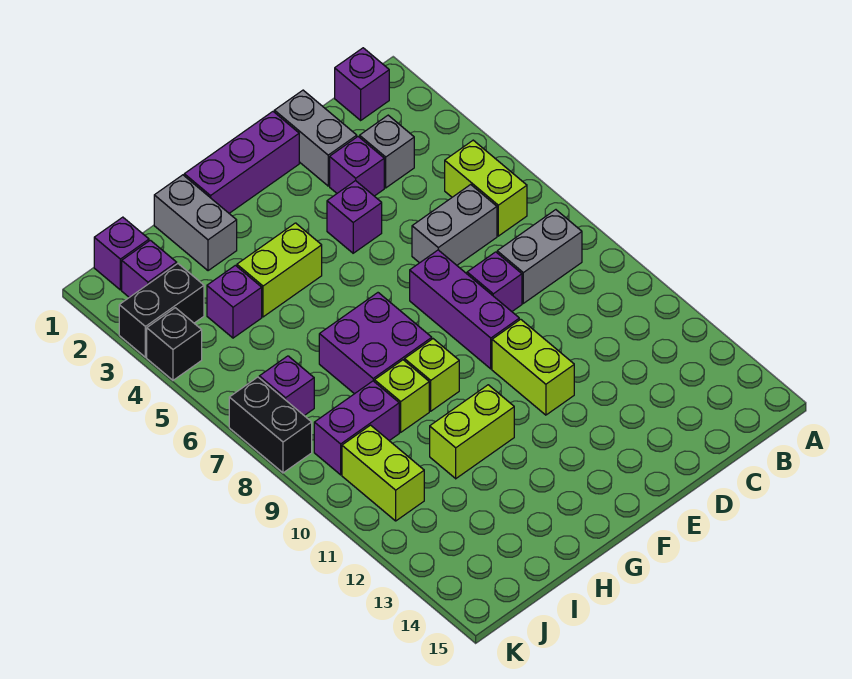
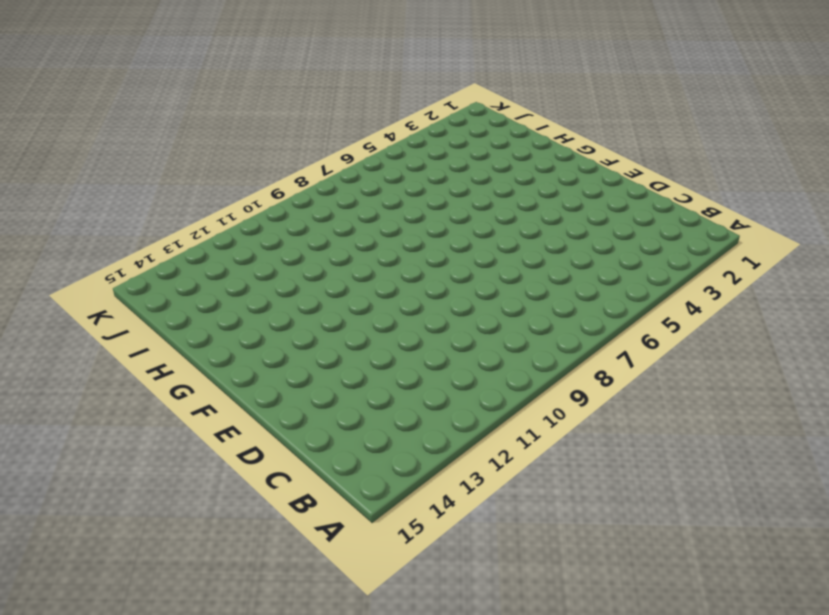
none -> purple 1x1 brick [335,48,389,120]
none -> lime 1x2 brick [445,140,527,236]
none -> grey 1x2 brick [497,210,582,303]

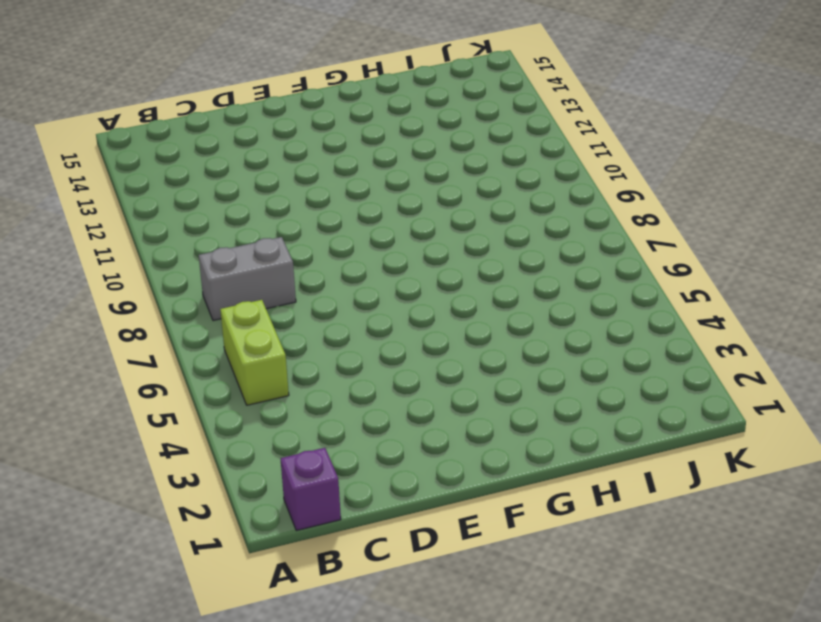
none -> grey 1x1 brick [360,115,414,188]
none -> grey 1x2 brick [412,185,497,265]
none -> grey 1x2 brick [274,90,357,186]

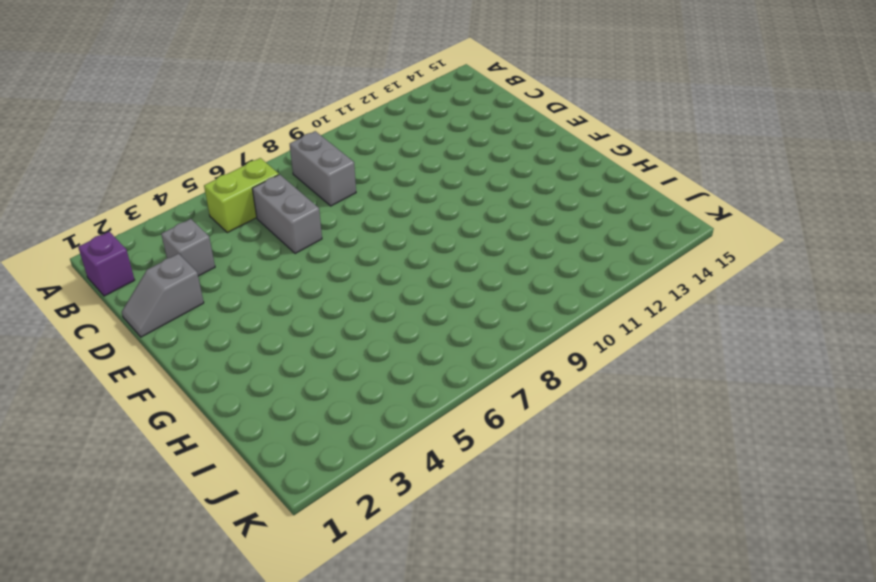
grey 1x2 slope [122,254,204,337] -> grey 1x2 brick [274,90,357,186]
none -> purple 1x1 brick [330,137,384,196]
none -> purple 1x1 brick [467,252,522,311]
none -> purple 1x3 brick [184,112,299,213]

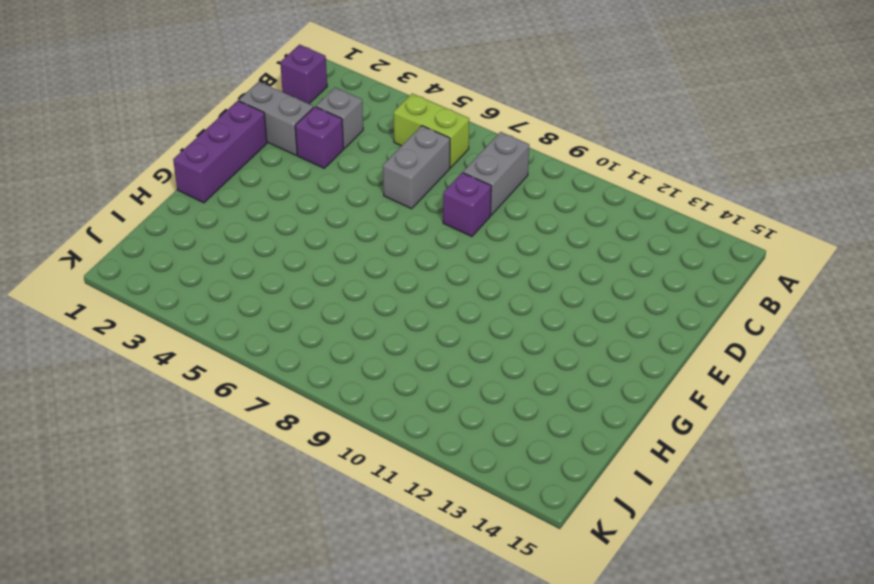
none -> purple 1x1 brick [327,181,382,253]
none -> purple 1x3 brick [410,250,519,369]
none -> lime 1x2 brick [492,319,574,415]

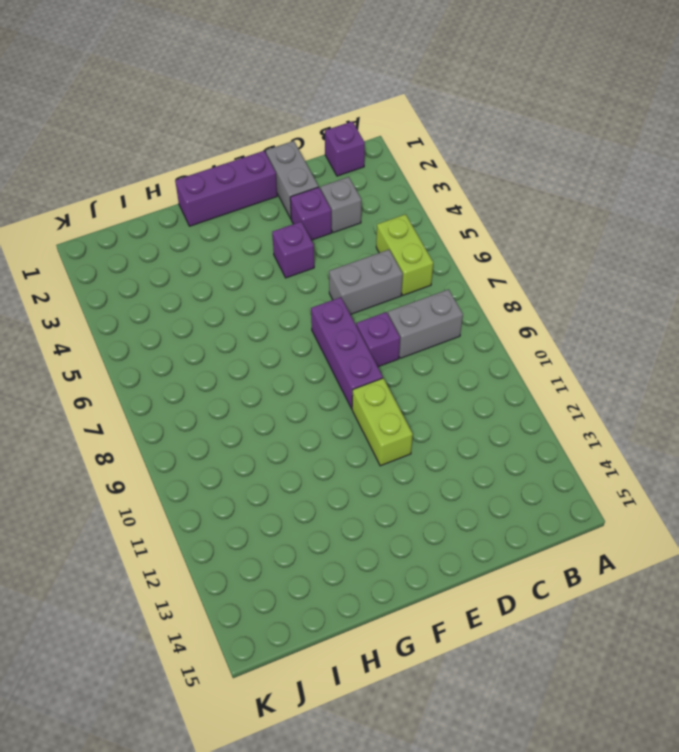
none -> lime 1x2 brick [237,223,322,317]
none -> purple 2x2 brick [319,293,432,394]
none -> lime 1x1 brick [405,339,459,411]

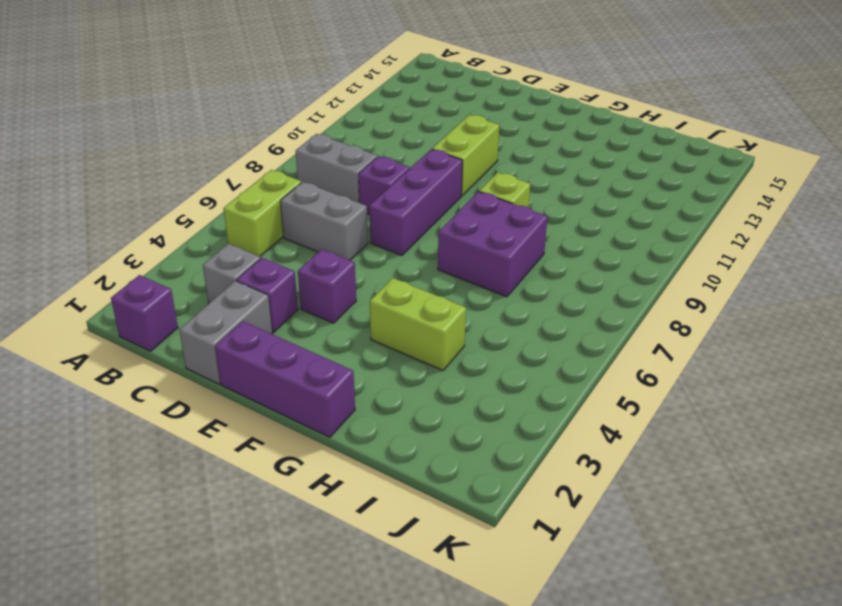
none -> lime 1x2 brick [430,385,514,479]
none -> grey 1x2 brick [154,175,237,271]
none -> lime 1x1 brick [375,360,429,432]

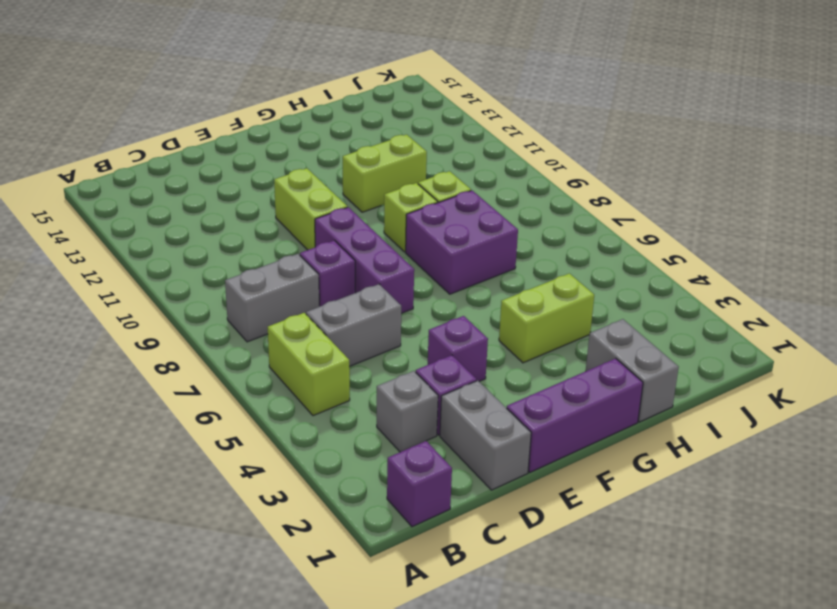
none -> purple 1x1 brick [207,265,262,338]
none -> purple 1x2 brick [314,381,399,475]
none -> purple 1x1 brick [94,217,149,290]

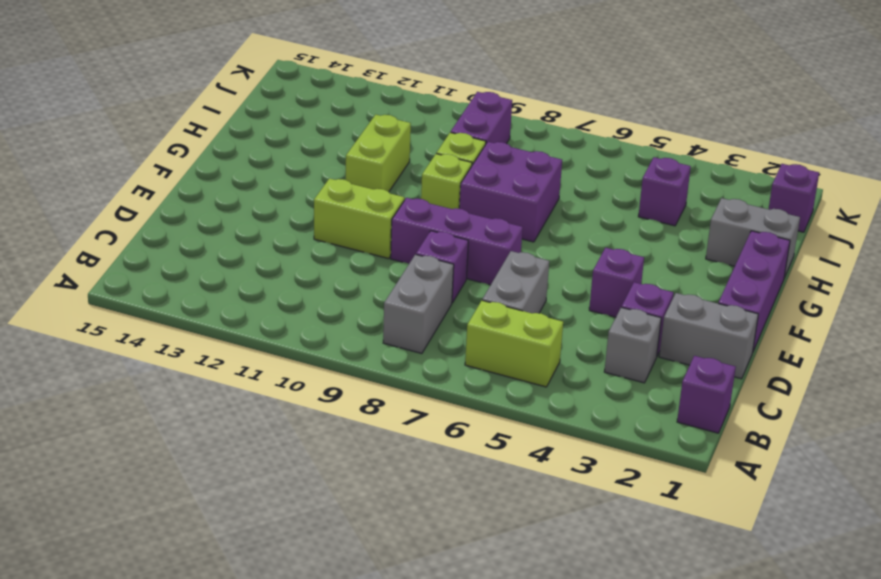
none -> lime 1x2 brick [237,223,322,317]
none -> purple 1x1 brick [122,240,177,297]
none -> black 1x2 brick [119,264,204,357]

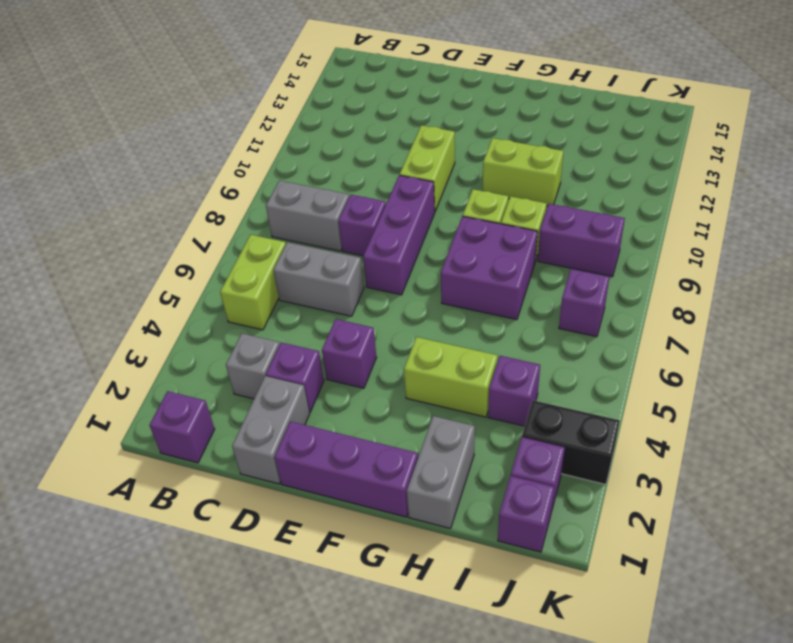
none -> lime 1x2 brick [342,425,424,521]
none -> black 1x1 brick [147,308,202,380]
none -> black 1x2 brick [229,377,312,473]

